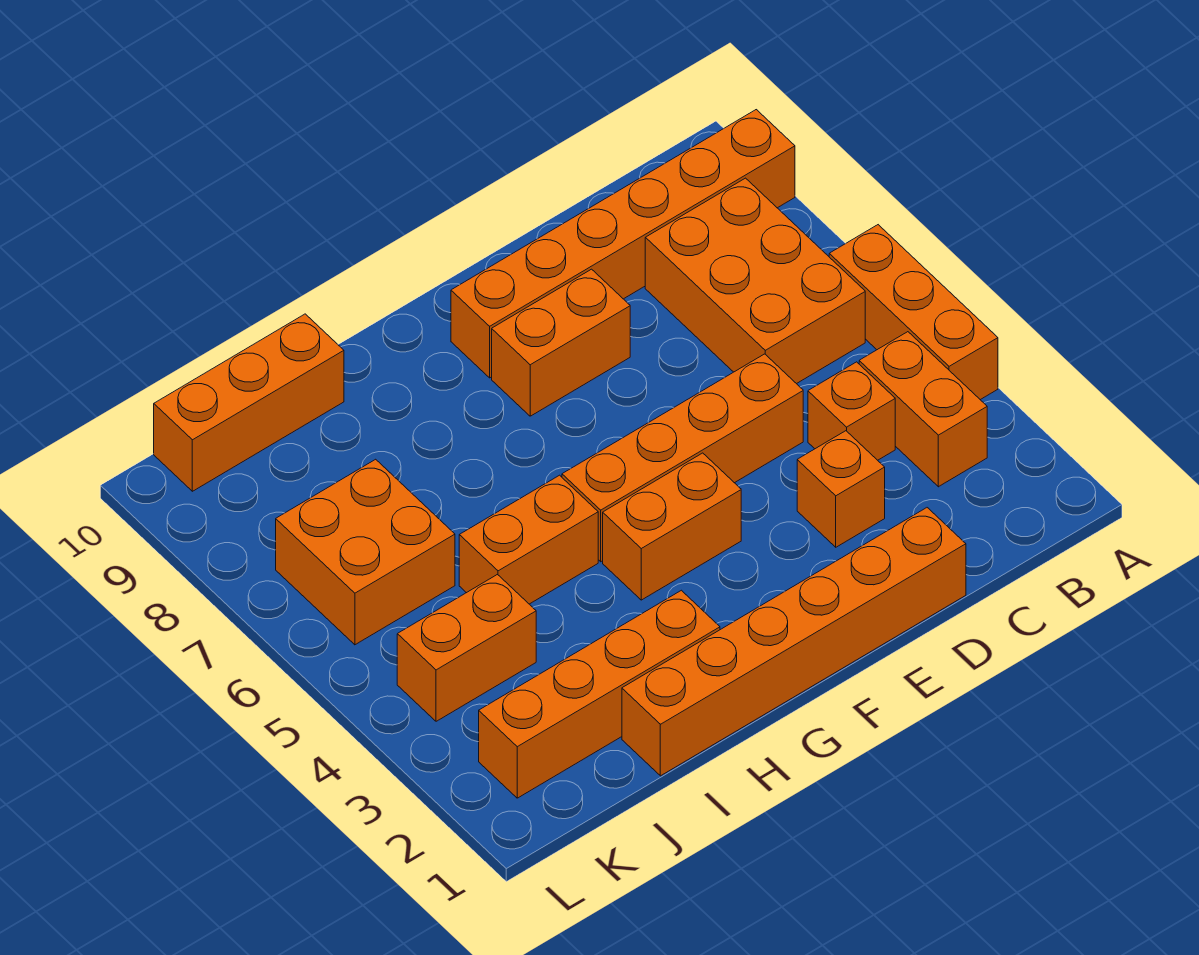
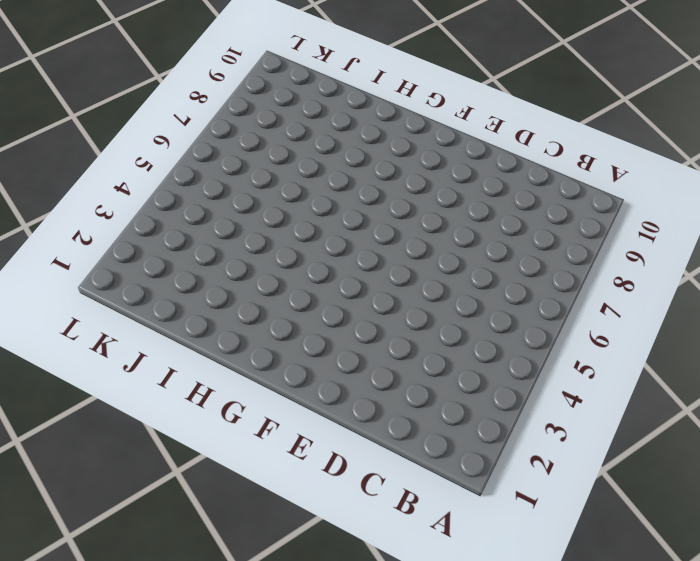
none -> orange 1x3 brick [829,225,998,400]
none -> orange 1x6 brick [451,110,795,378]
none -> orange 1x2 brick [859,332,987,487]

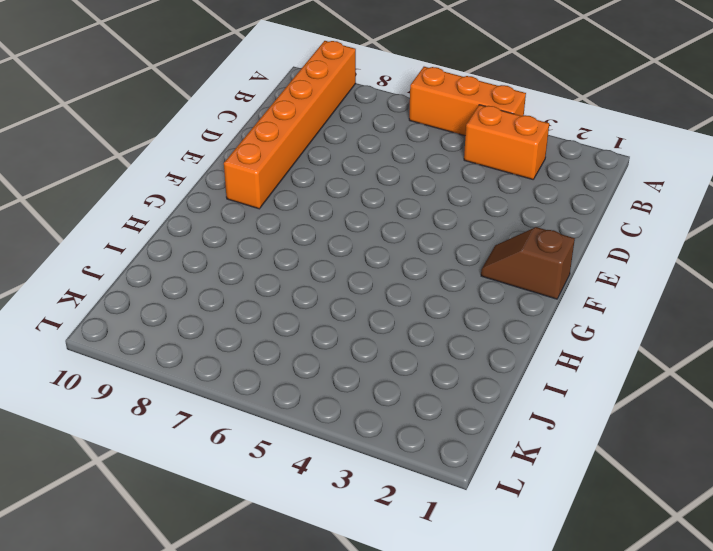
brown 1x2 slope [481,227,575,299] -> orange 1x6 brick [622,508,966,776]
none -> orange 2x3 brick [645,178,865,384]
none -> orange 1x1 brick [808,362,895,460]
none -> orange 1x1 brick [797,431,885,547]

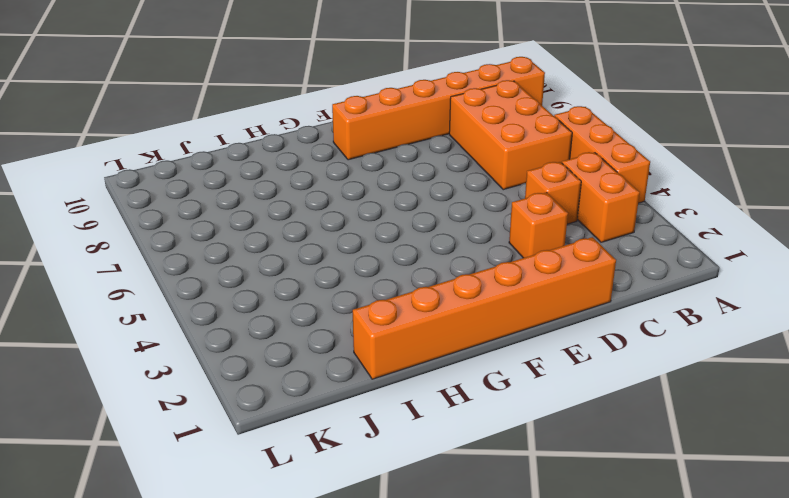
none -> orange 1x4 brick [562,354,803,562]
none -> orange 1x2 brick [492,269,630,416]
none -> orange 1x2 brick [603,453,741,600]

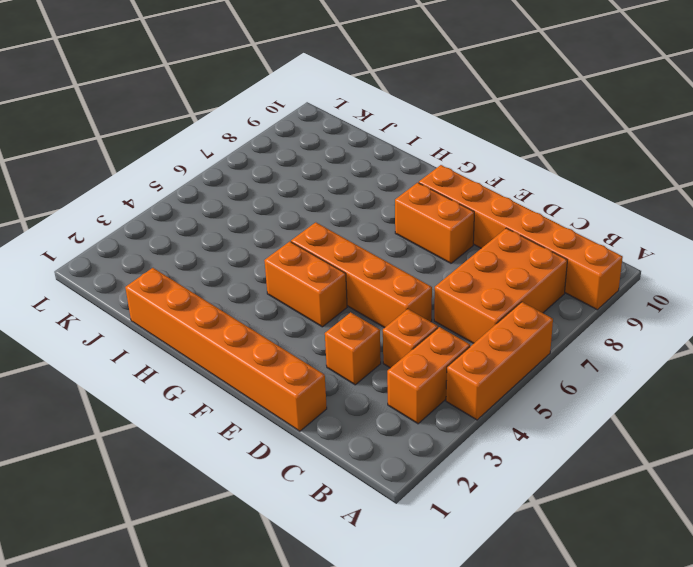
none -> orange 1x4 brick [479,590,720,798]
none -> orange 1x2 brick [459,475,598,604]
none -> orange 1x3 brick [154,314,344,491]

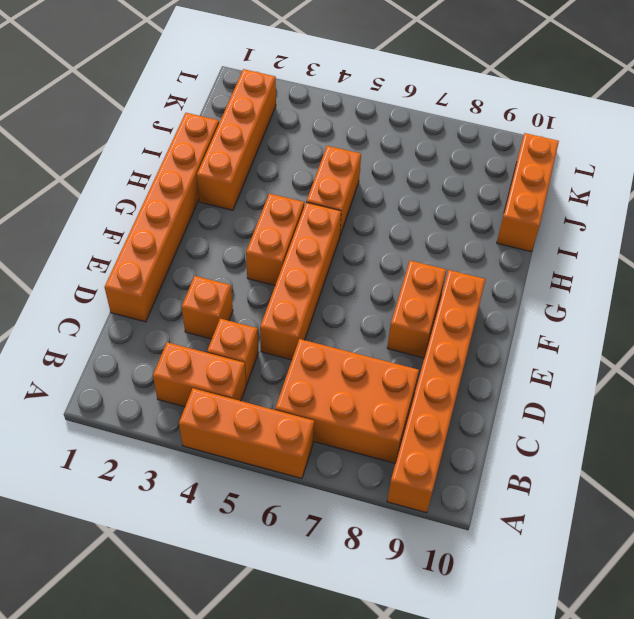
none -> orange 1x2 brick [397,575,536,721]
none -> orange 2x2 brick [276,459,455,645]

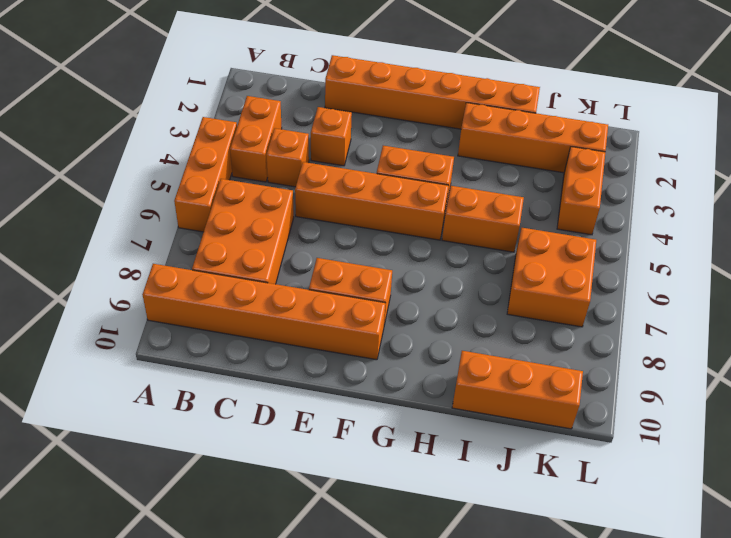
orange 1x2 brick [557,147,605,235] -> orange 1x2 brick turned to [397,575,536,721]

